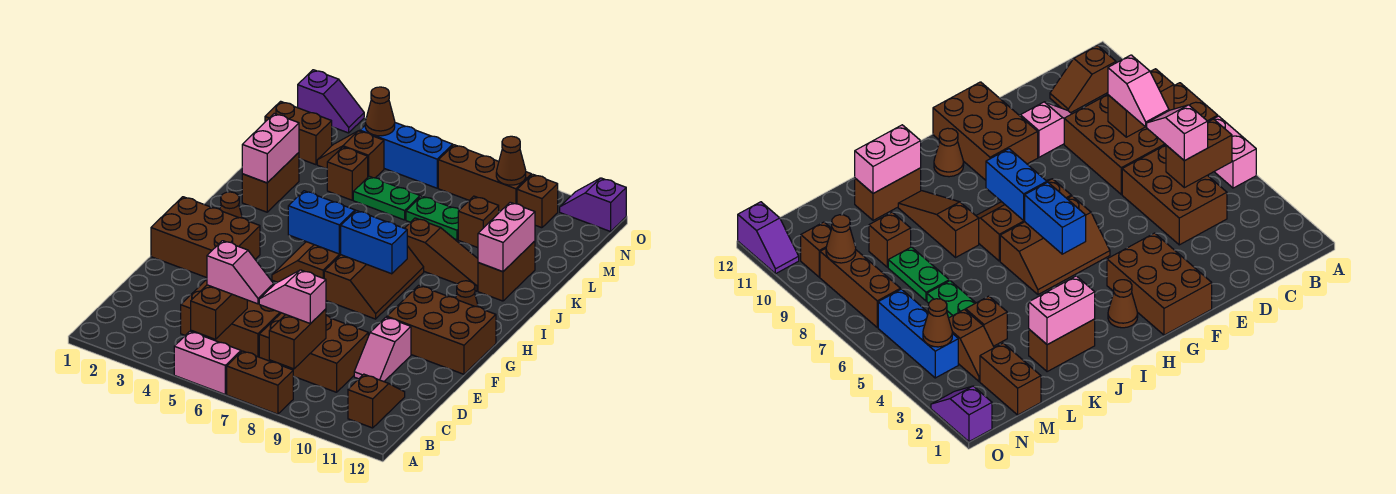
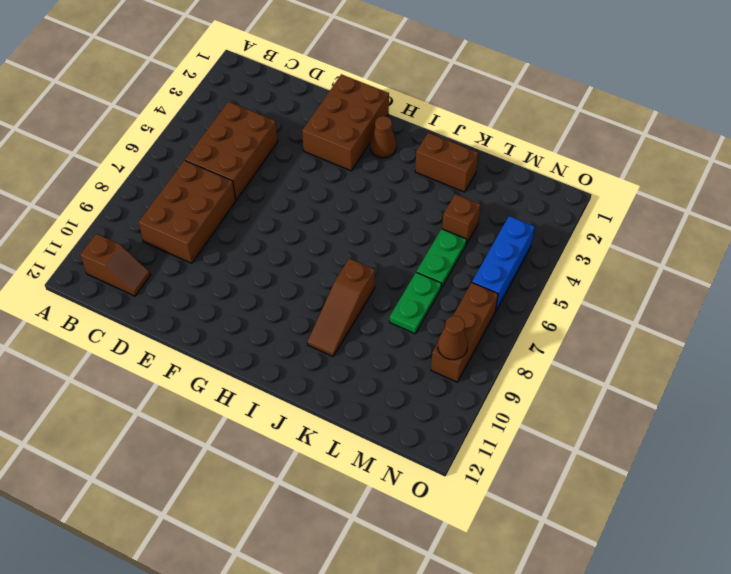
none -> pink 1x2 brick [174,331,241,394]
none -> brown 1x2 brick [227,351,293,414]
none -> pink 1x2 slope [354,317,411,382]
none -> brown 2x3 brick [387,285,496,374]

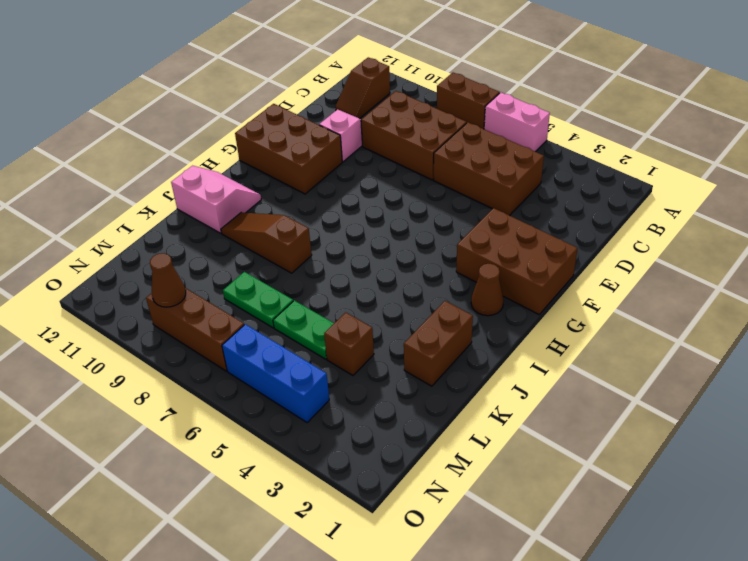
pink 2x2 slope [171,166,261,233] -> brown 1x2 brick [478,241,535,301]
none -> brown 2x3 slope [272,242,341,282]
none -> brown 2x3 slope [324,246,424,319]
none -> brown 1x1 cone [456,281,478,307]
none -> brown 1x1 brick [458,196,499,248]

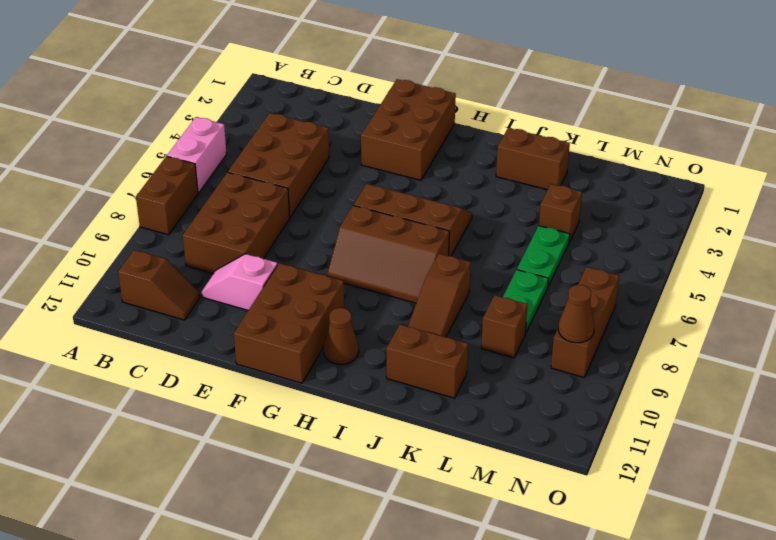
none -> brown 1x1 cone [220,192,242,218]
none -> brown 1x2 brick [265,101,332,165]
none -> brown 1x2 slope [317,131,384,178]
none -> blue 1x3 brick [360,123,453,188]

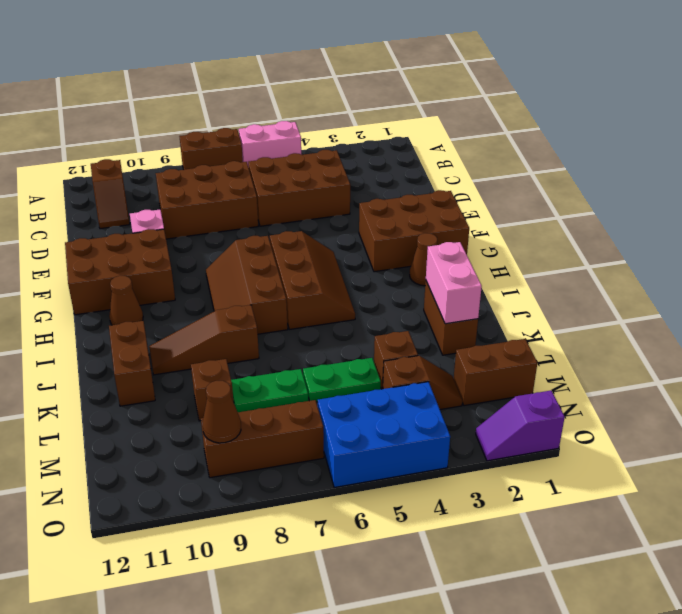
blue 2x3 brick [318,382,450,488] -> blue 1x3 brick [360,123,453,188]
none -> brown 1x1 brick [517,174,558,228]
none -> purple 1x2 slope [560,178,626,232]
none -> brown 1x2 brick [191,285,247,339]
none -> brown 1x2 brick [269,309,326,369]

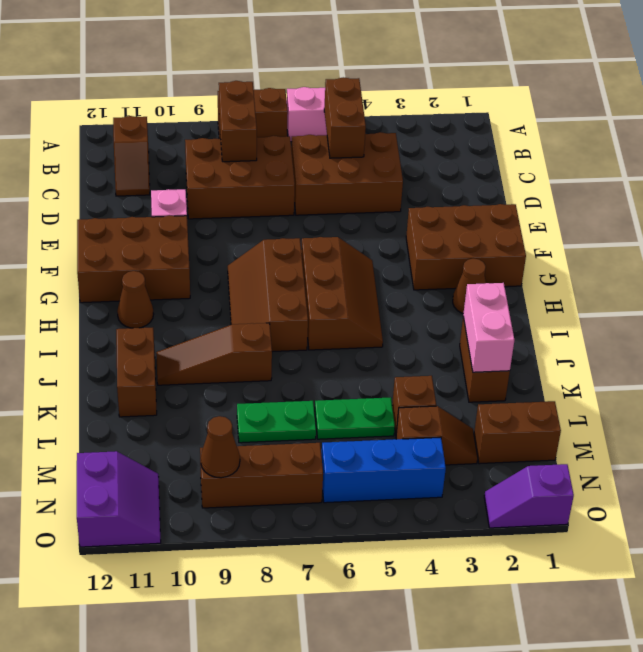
purple 2x2 slope [77,451,161,547] -> purple 1x2 slope [560,178,626,232]
none -> brown 1x1 brick [458,196,499,248]
none -> brown 1x1 brick [517,174,558,228]
none -> blue 1x2 brick [288,191,355,254]
none -> blue 1x2 brick [341,210,407,274]

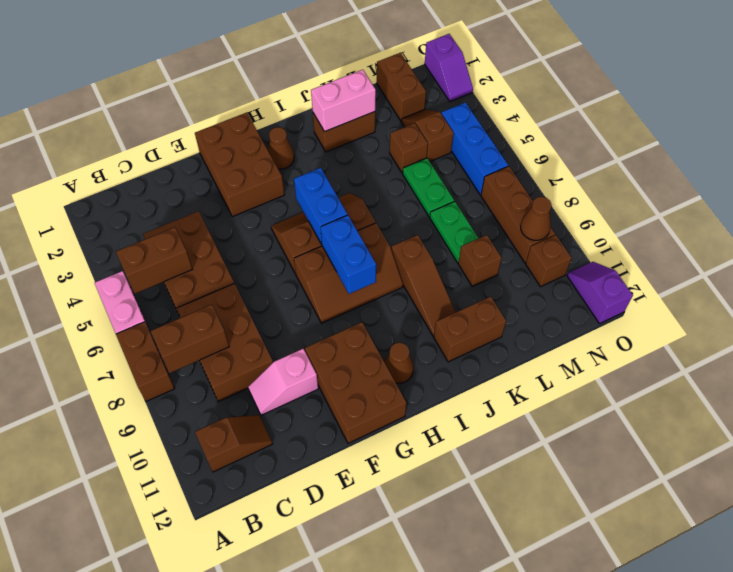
none -> pink 1x2 brick [478,202,535,272]
none -> brown 1x1 cone [365,87,395,136]
none -> pink 1x2 slope [207,241,274,304]
none -> pink 1x2 slope [259,270,326,324]

